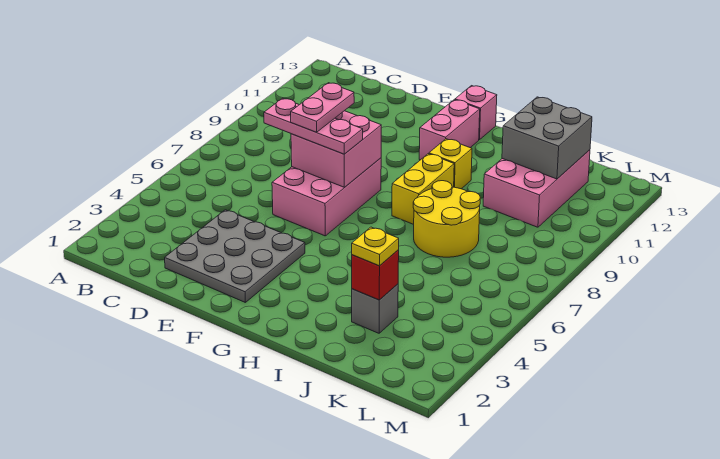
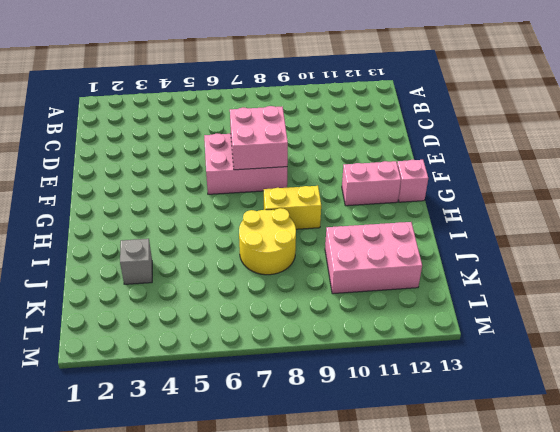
none -> grey 3x3 plate [165,210,305,303]
none -> yellow 1x1 brick [429,139,472,189]
none -> red 1x1 brick [352,250,399,300]

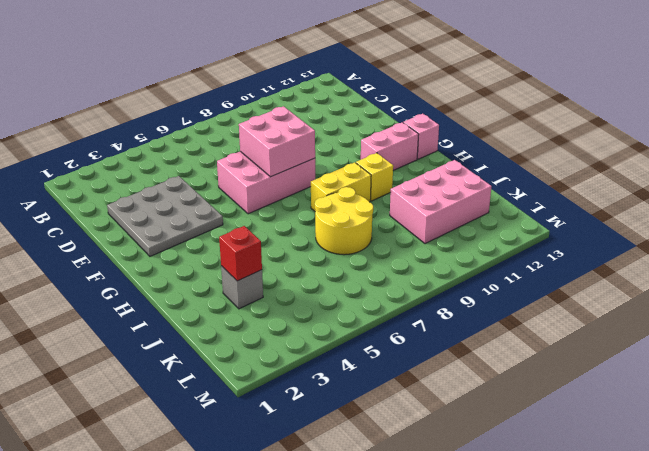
none -> grey 2x2 brick [502,97,592,179]
none -> pink 1x3 plate [264,98,363,154]
none -> yellow 1x1 plate [352,227,399,266]

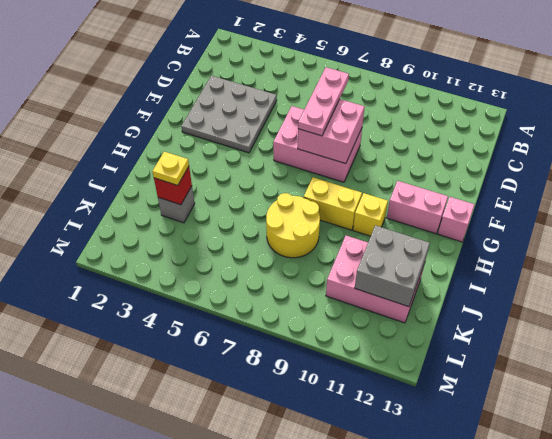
none -> pink 1x2 plate [291,83,354,132]

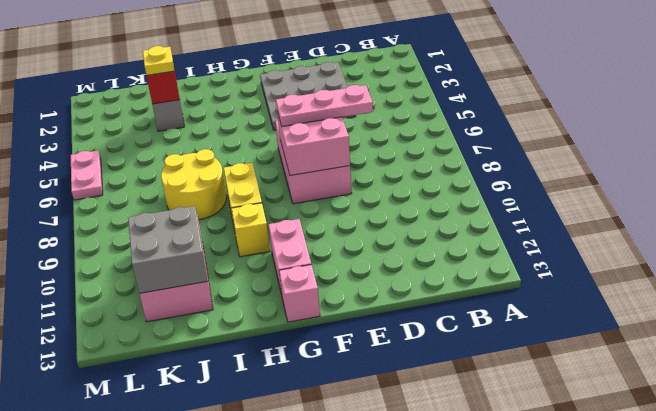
pink 1x2 plate [71,150,103,200] -> pink 1x2 plate moved to [291,83,354,132]

